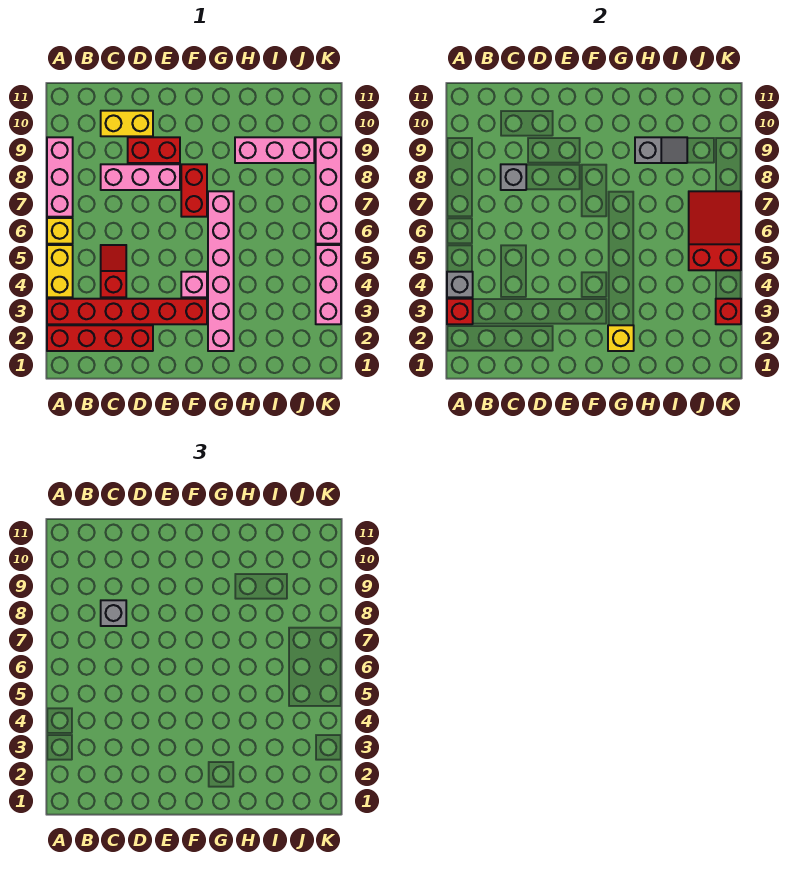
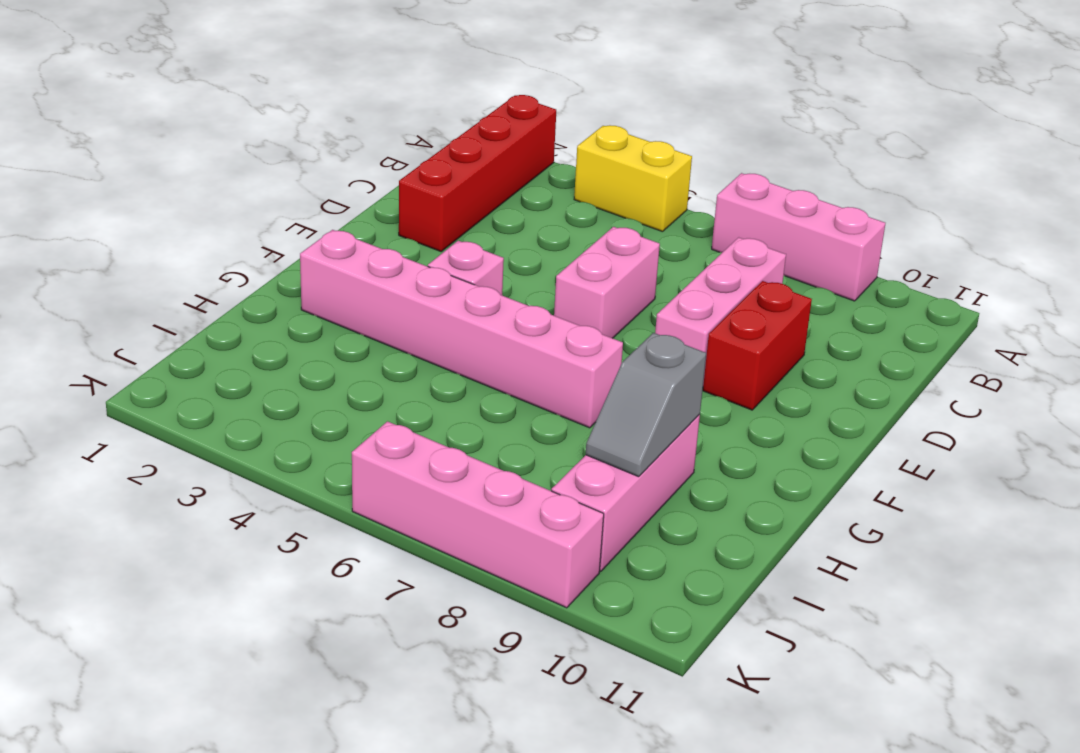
pink 1x2 brick [554,227,660,338] -> none
none -> red 1x6 brick [47,299,207,324]
none -> yellow 1x1 brick [47,218,73,244]
none -> red 1x2 slope [101,245,126,297]

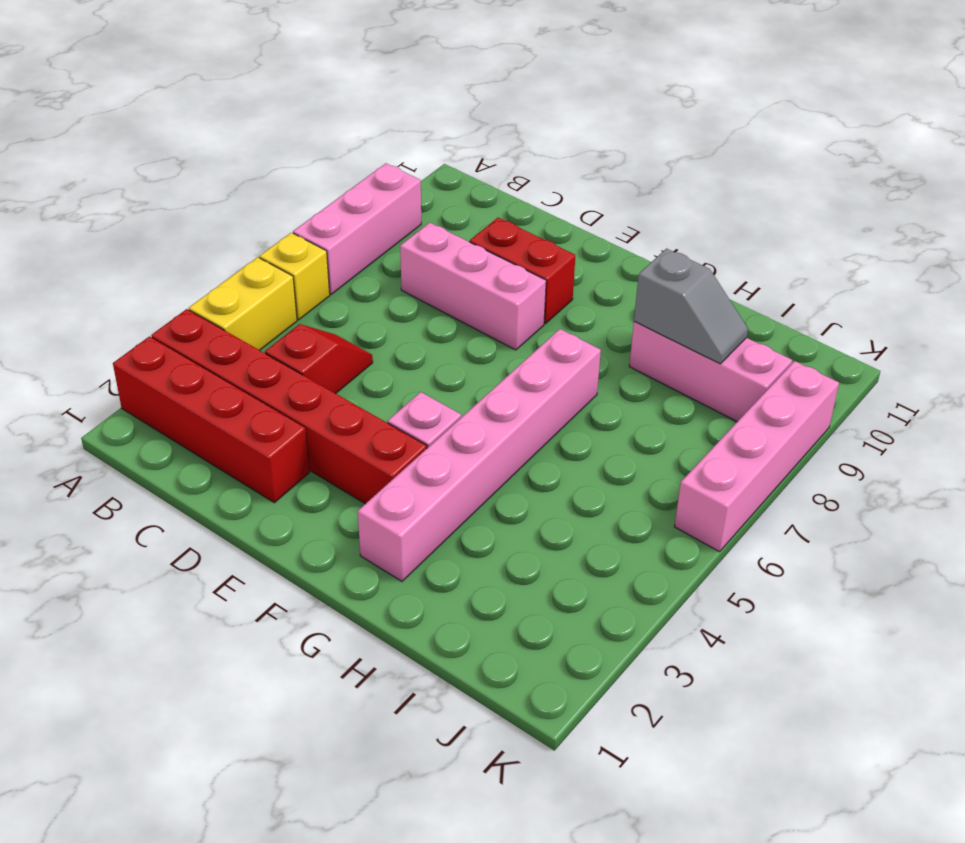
none -> yellow 1x2 brick [101,111,153,136]
none -> red 1x2 brick [181,164,207,217]
none -> pink 1x3 brick [316,245,341,324]

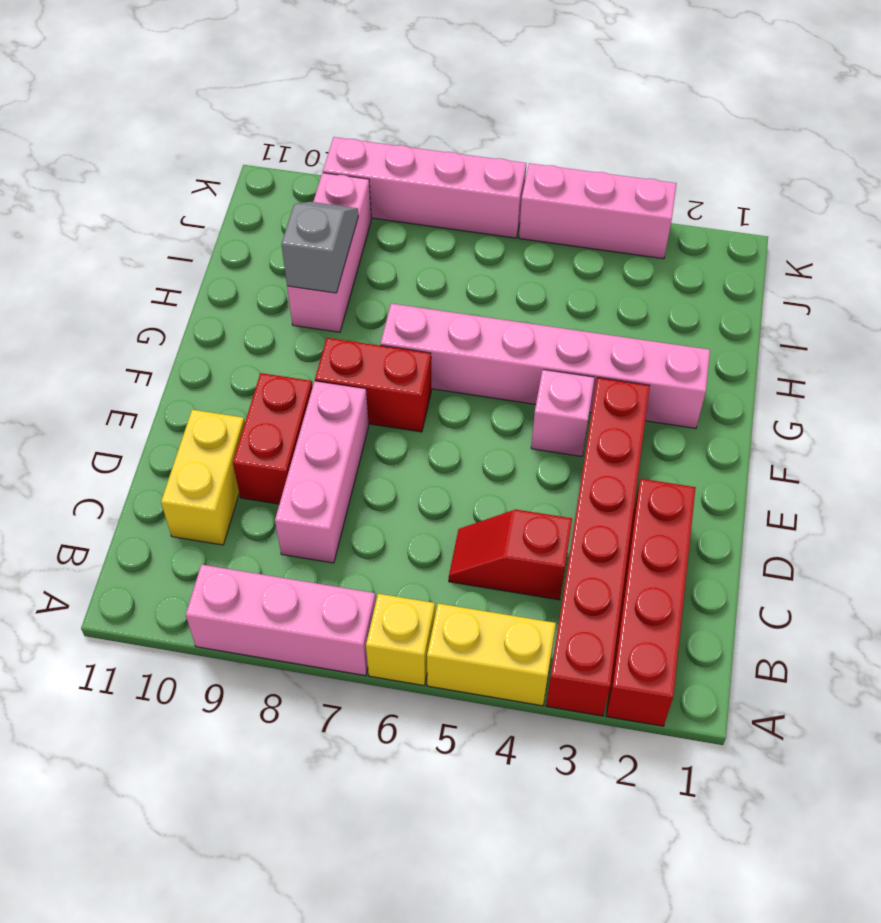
none -> red 1x1 brick [447,299,473,324]
none -> grey 1x1 brick [447,272,473,297]
none -> grey 1x1 brick [501,164,526,190]

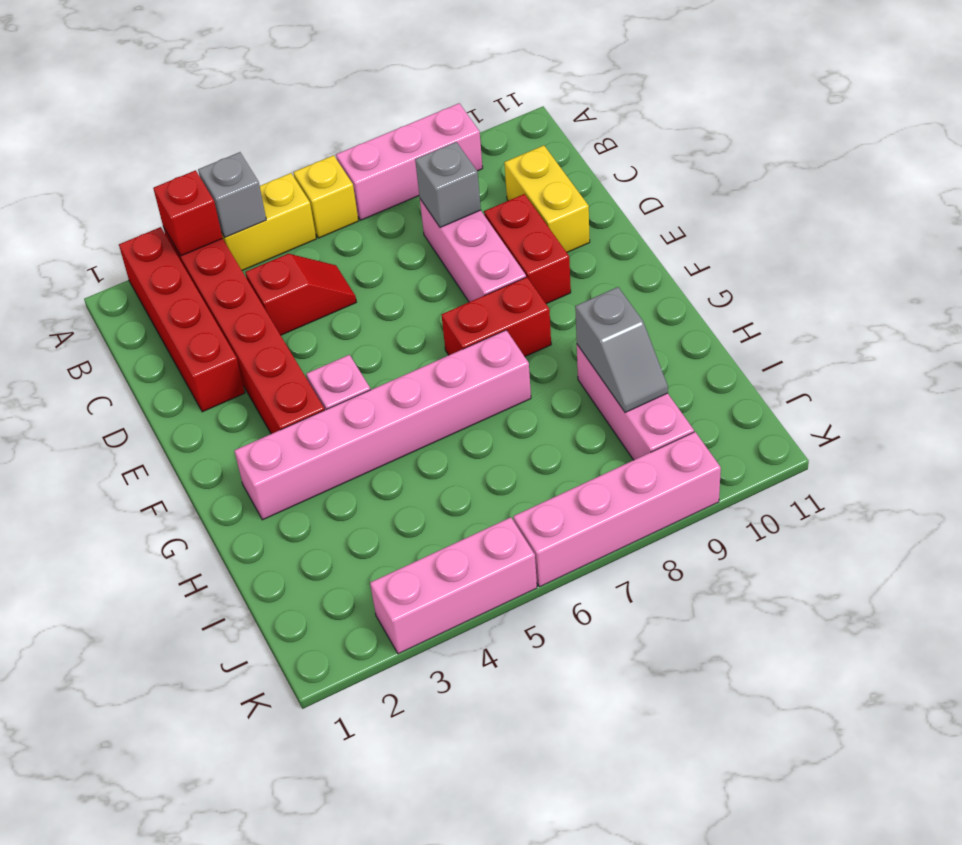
none -> yellow 1x1 brick [608,325,634,351]
none -> red 2x3 slope [689,191,741,270]
none -> red 1x1 brick [716,299,741,324]

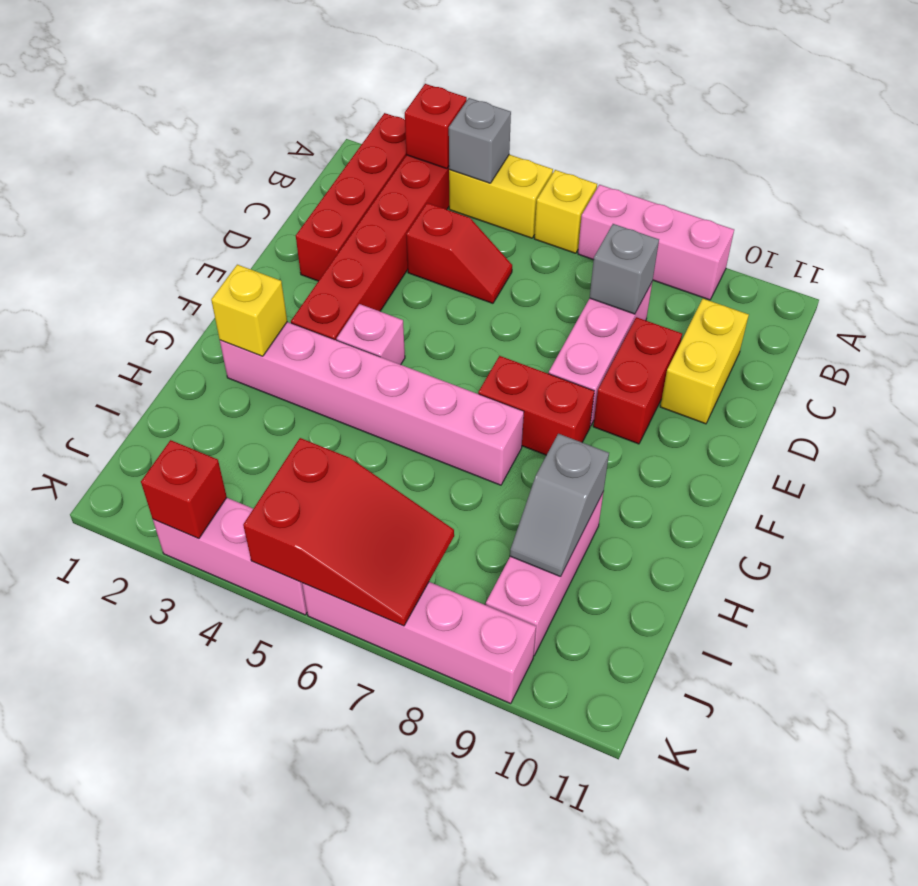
none -> grey 1x1 brick [101,600,126,626]

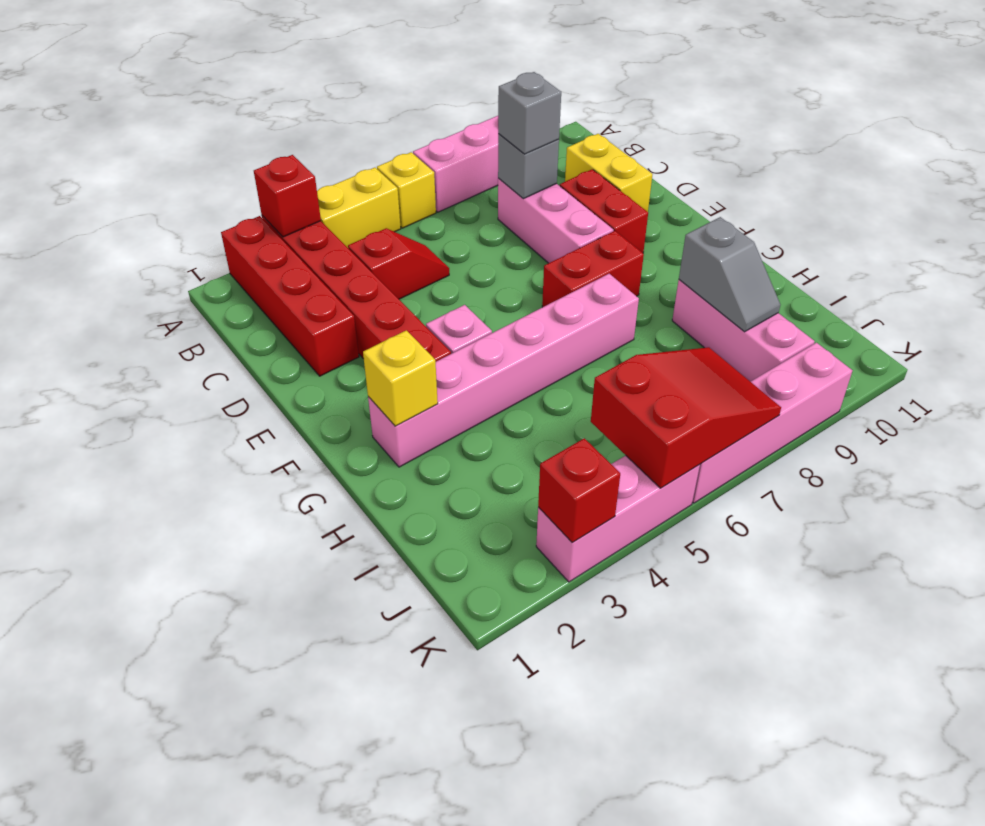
none -> grey 1x1 brick [447,272,473,297]

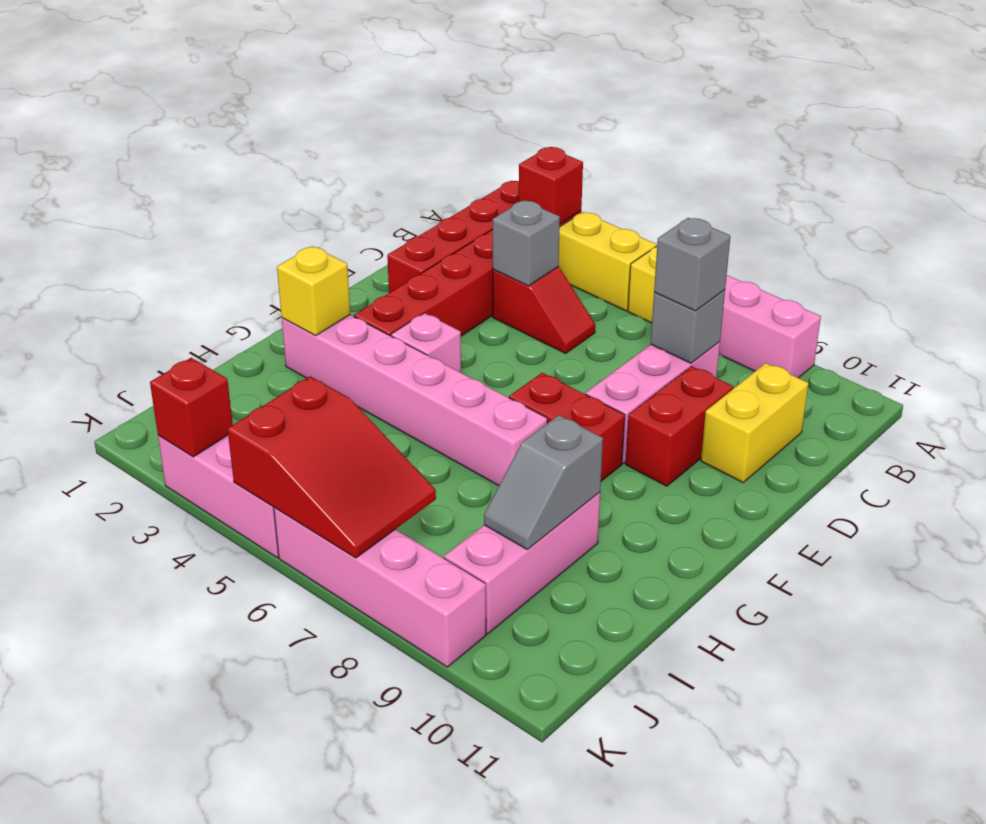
grey 1x1 brick [493,200,560,286] -> grey 1x1 brick moved to [447,272,473,297]

